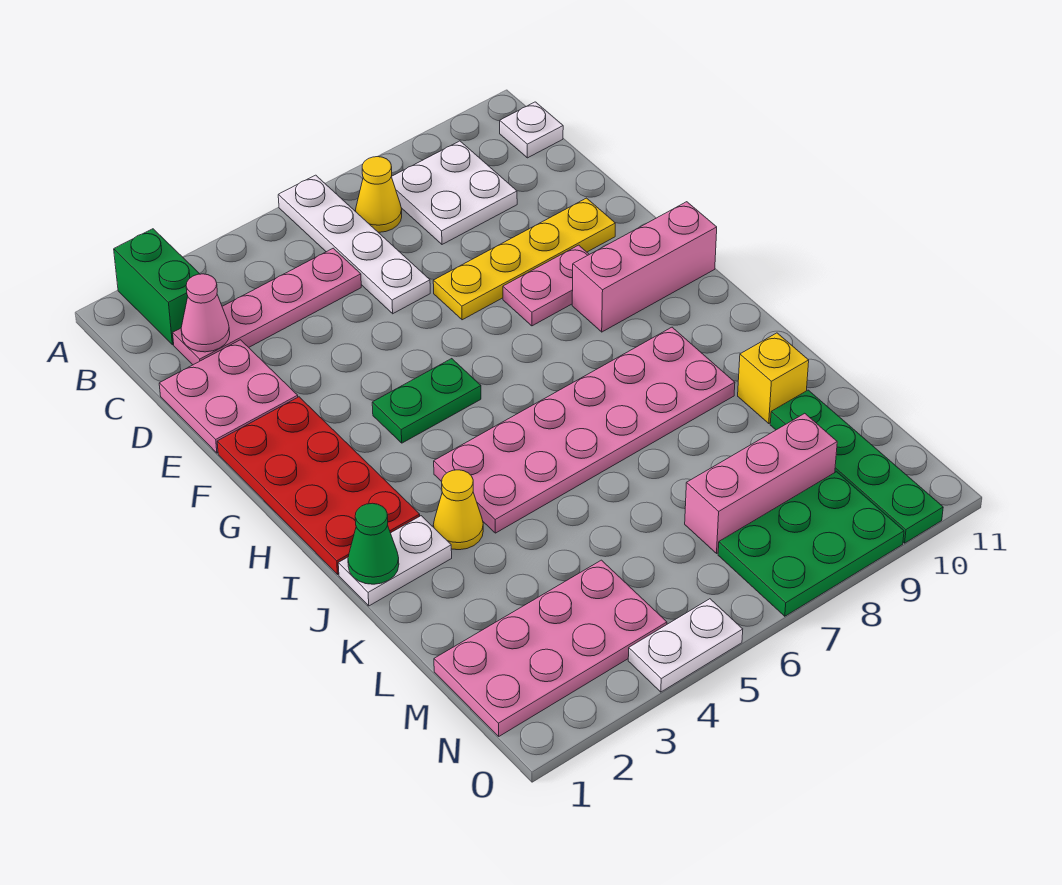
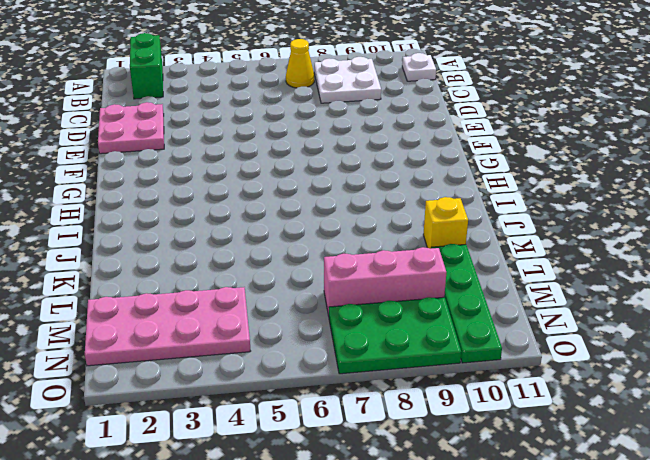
none -> white 1x4 plate [278,175,430,314]
none -> pink 1x4 plate [173,248,361,365]
none -> yellow 1x4 plate [433,198,615,320]

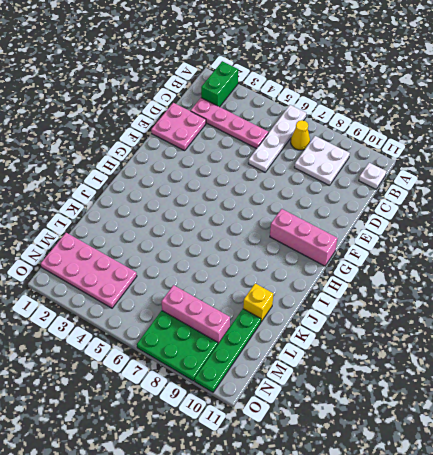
none -> yellow 1x4 plate [433,198,615,320]
none -> red 2x4 plate [217,397,420,574]
none -> pink 1x2 plate [503,245,589,326]

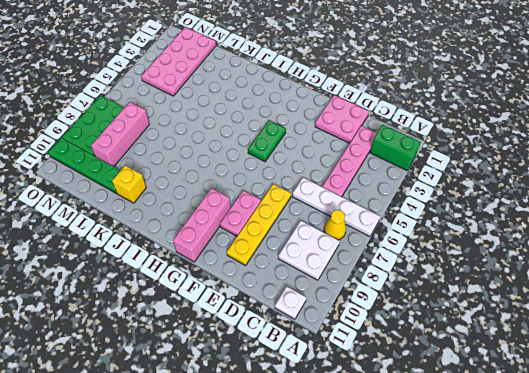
none -> red 2x4 plate [217,397,420,574]
none -> pink 2x6 plate [434,327,735,533]
none -> white 1x2 plate [338,516,452,606]

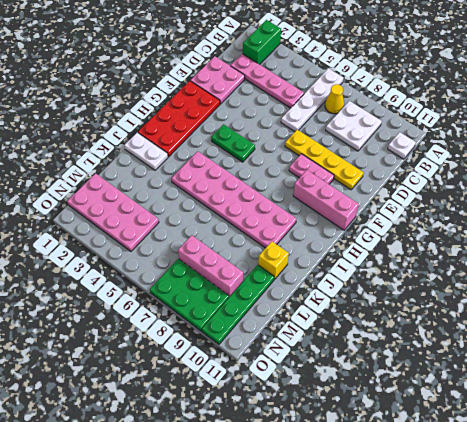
none -> yellow 1x1 cone [433,470,483,550]
none -> white 1x2 plate [628,599,743,692]
none -> pink 1x1 cone [181,274,230,352]

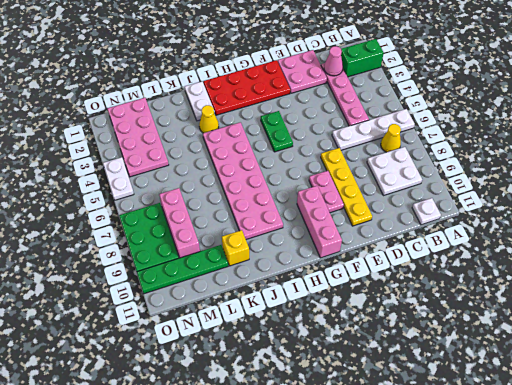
none -> green 1x1 cone [348,503,399,584]

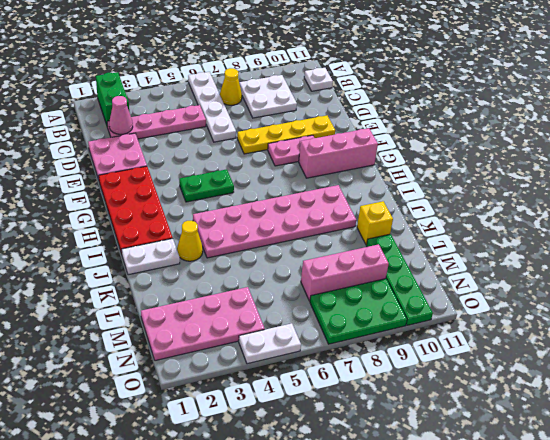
none -> green 1x1 cone [348,503,399,584]

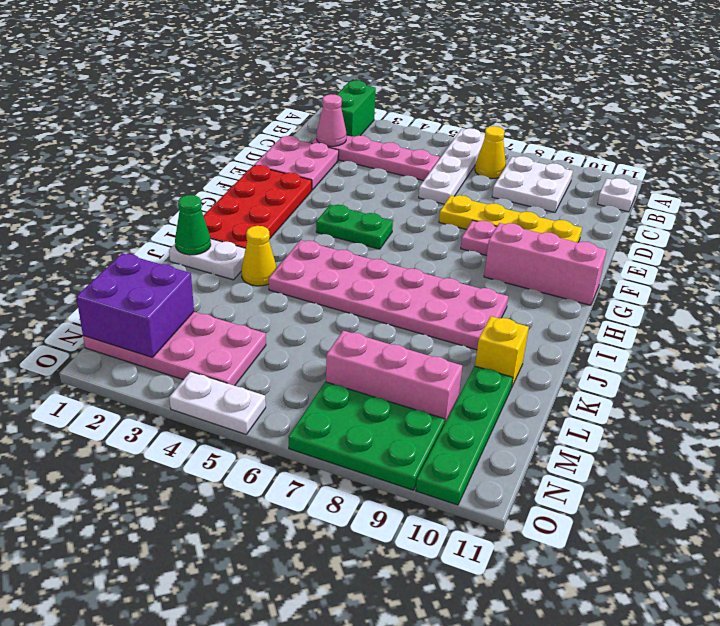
purple 2x2 brick [76,253,194,357] -> none

